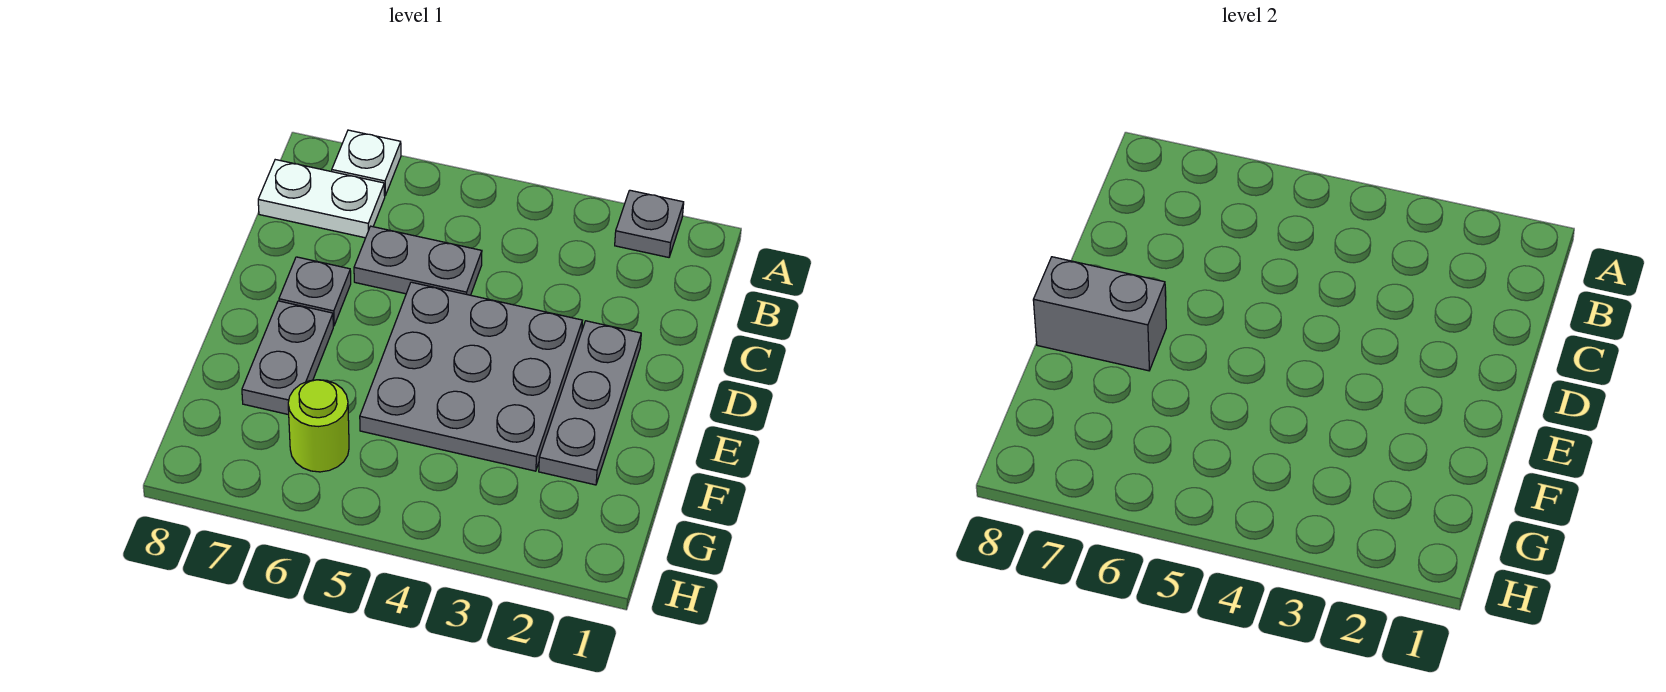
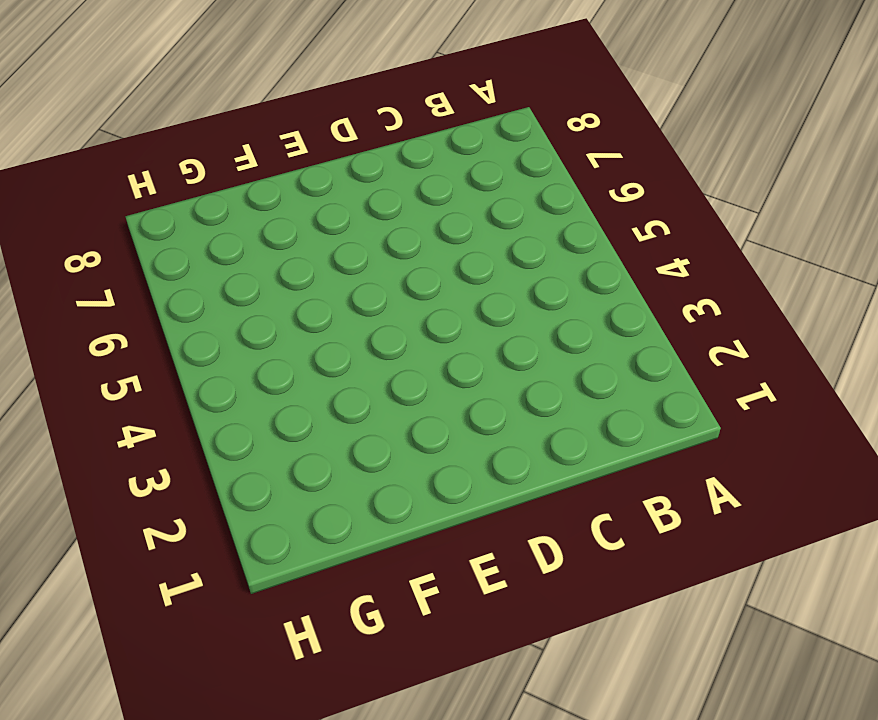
none -> grey 1x1 plate [615,190,684,257]
none -> white 1x1 plate [332,130,401,196]

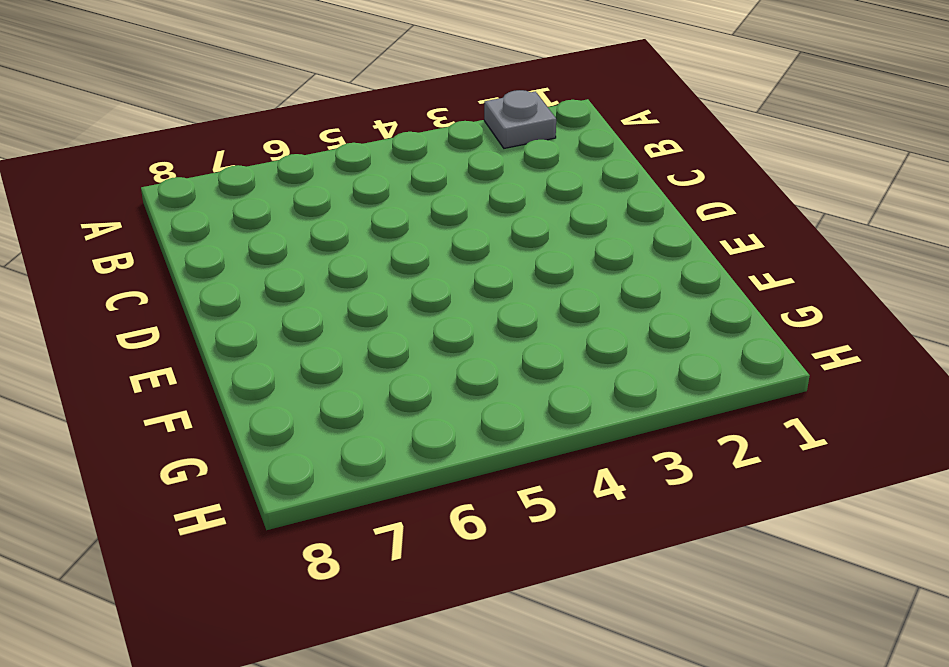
none -> white 1x1 plate [332,130,401,196]
none -> white 1x2 plate [258,160,385,238]

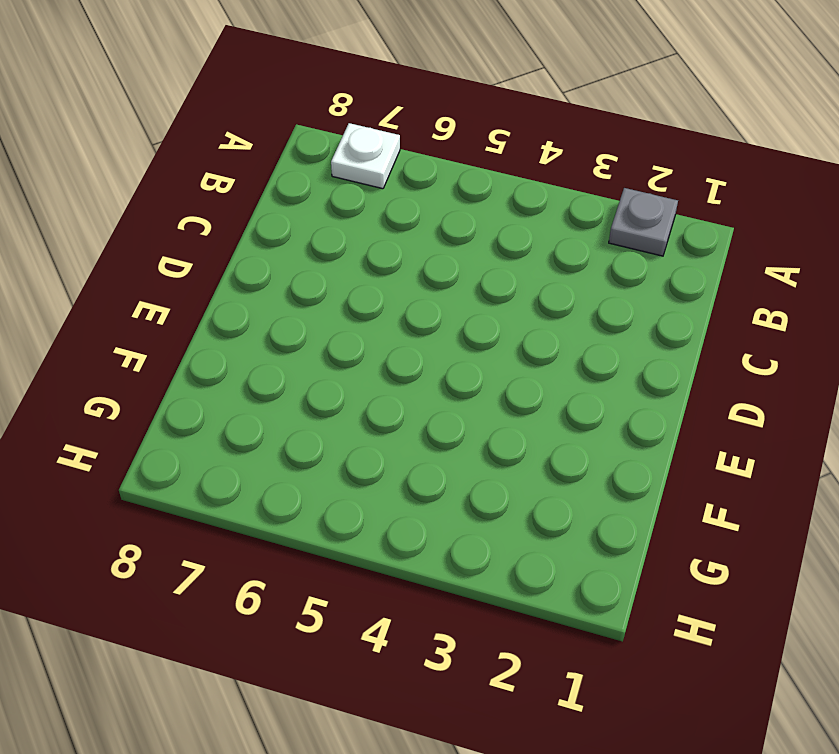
none -> white 1x2 plate [258,160,385,238]
none -> grey 1x2 plate [354,226,482,295]

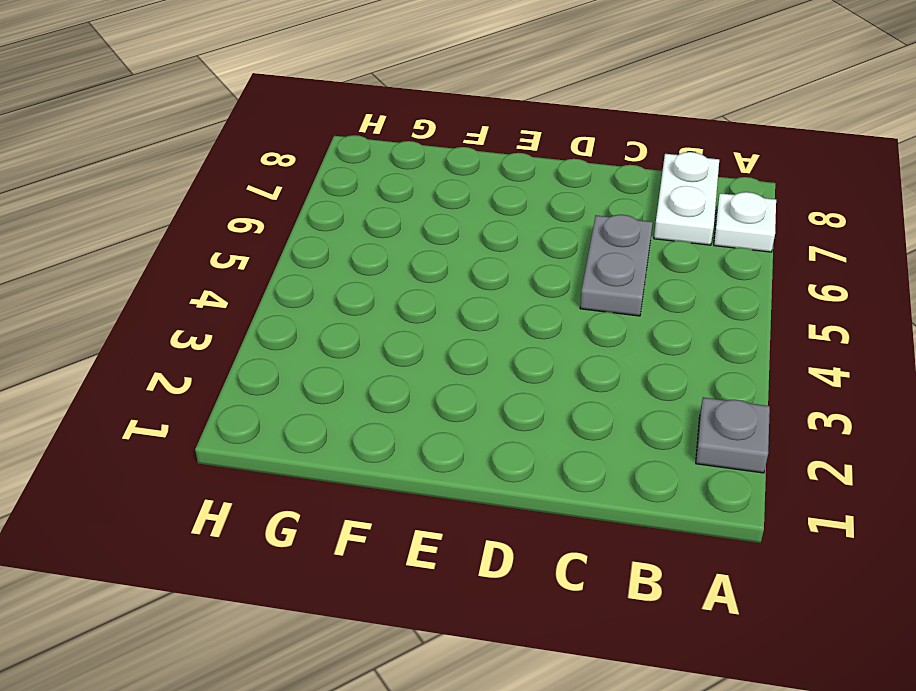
none -> grey 1x3 plate [539,321,641,485]
none -> grey 3x3 plate [360,282,582,471]

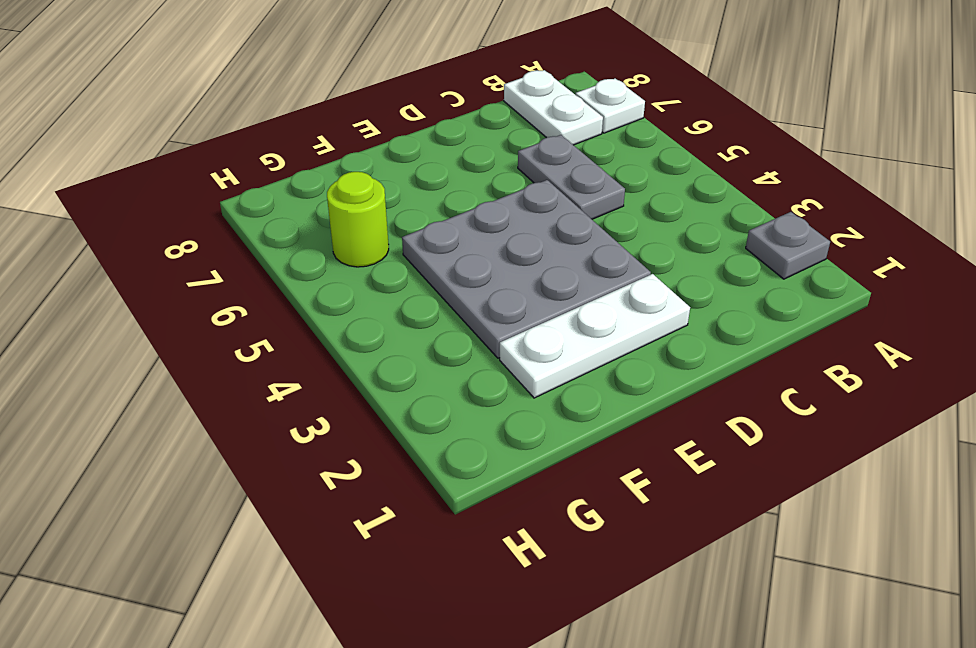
white 1x3 plate [500,274,690,398] -> grey 1x3 plate [539,321,641,485]
none -> grey 1x1 plate [279,257,351,326]
none -> grey 1x2 plate [242,301,333,415]

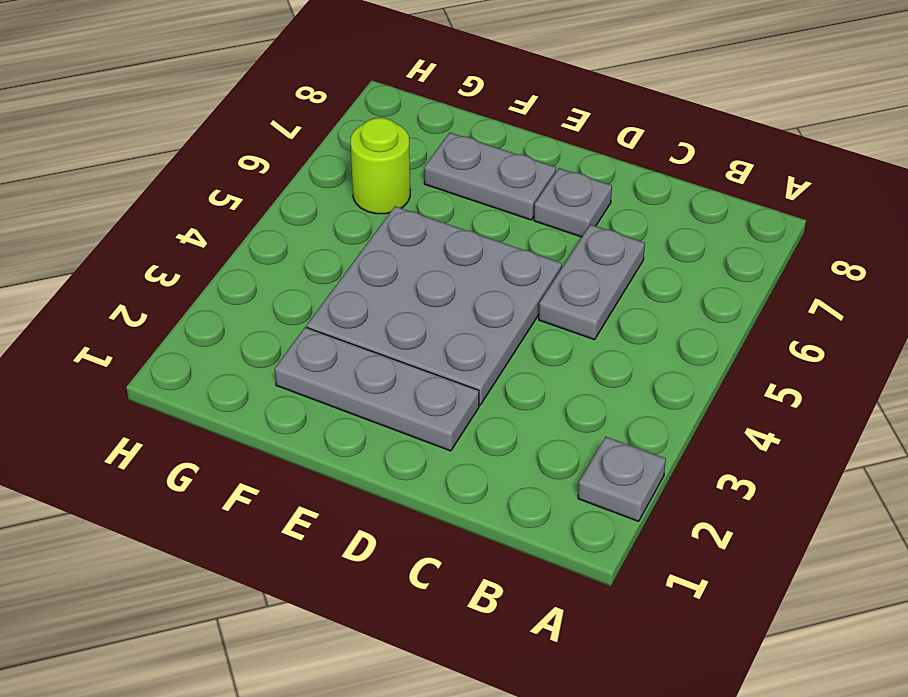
none -> white 1x1 plate [332,130,401,196]
none -> white 1x2 plate [258,160,385,238]

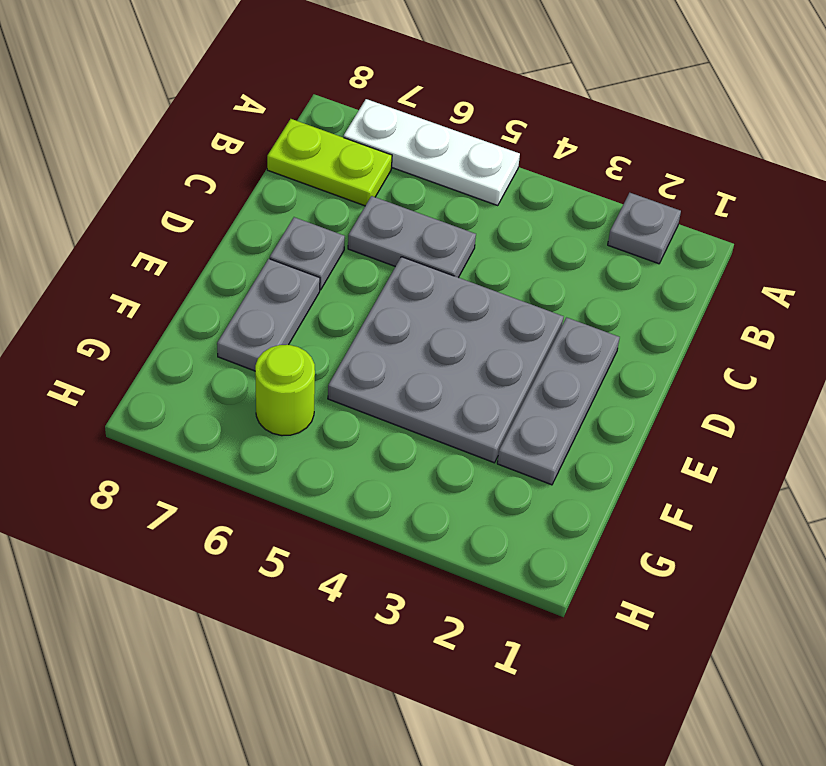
white 1x3 plate [344,99,520,205] -> white 1x1 plate [332,130,401,196]
lime 1x2 plate [267,119,392,206] -> white 1x2 plate [258,160,385,238]
none -> grey 1x2 brick [1033,257,1166,371]

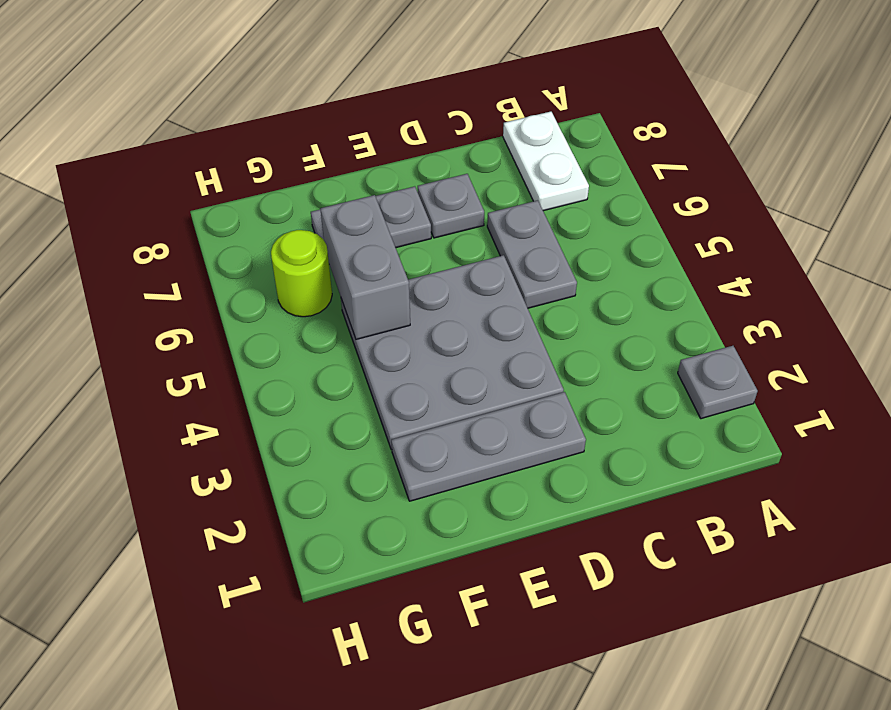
grey 1x2 brick [320,195,410,339] -> grey 1x2 brick moved to [1033,257,1166,371]
none -> white 1x1 plate [332,130,401,196]

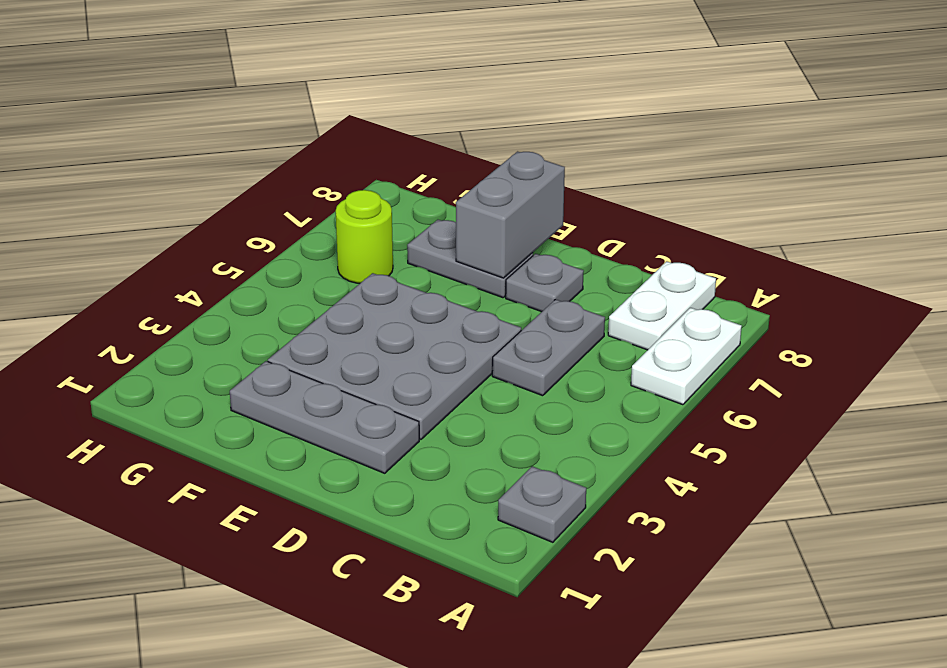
white 1x2 plate [631,308,742,405] -> white 1x1 plate [332,130,401,196]

